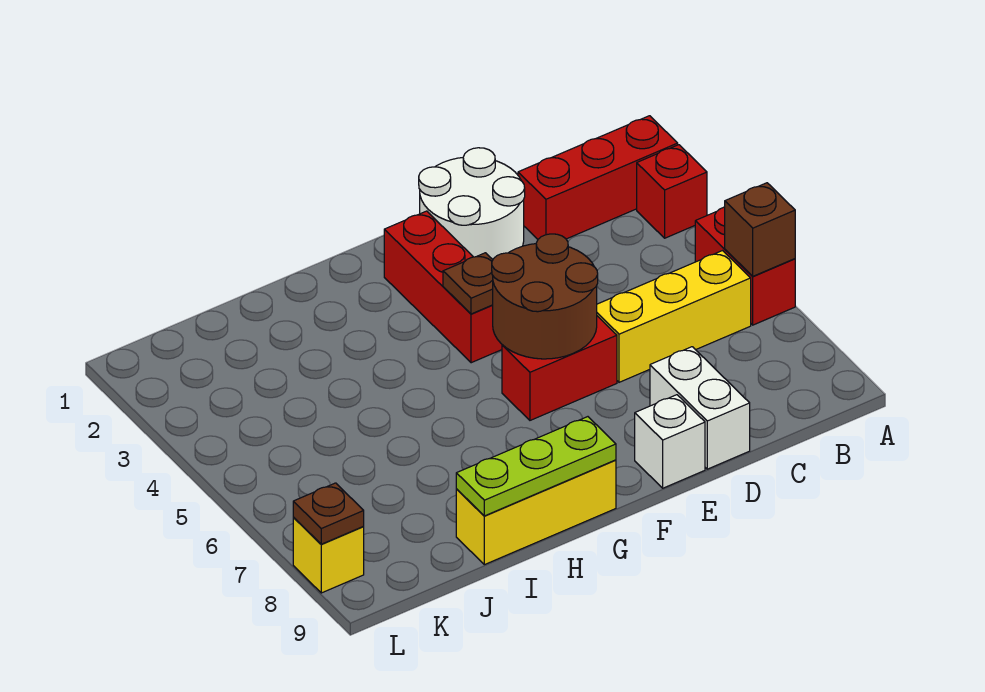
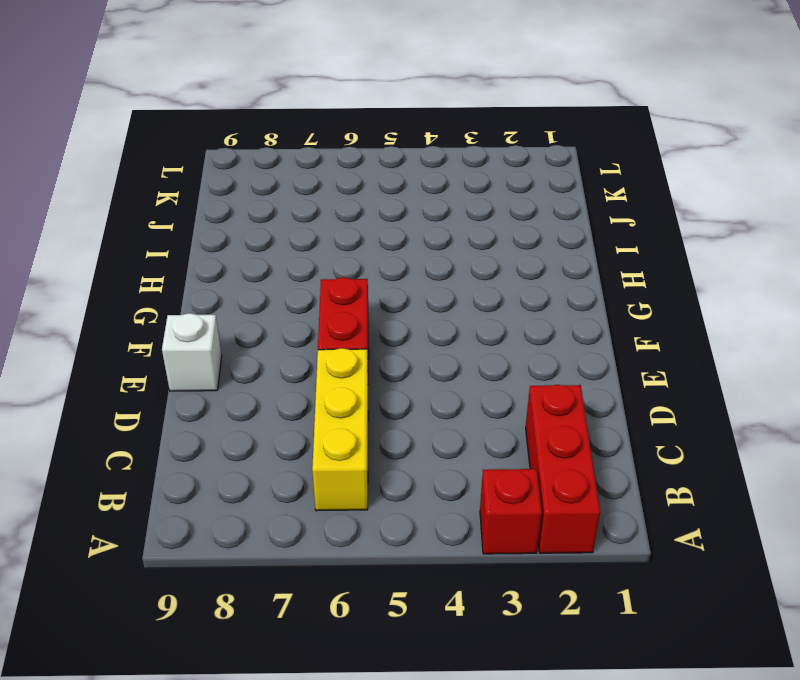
none -> red 1x2 brick [695,207,795,325]
none -> white 2x2 round brick [419,148,525,259]
none -> white 1x2 brick [650,347,750,469]

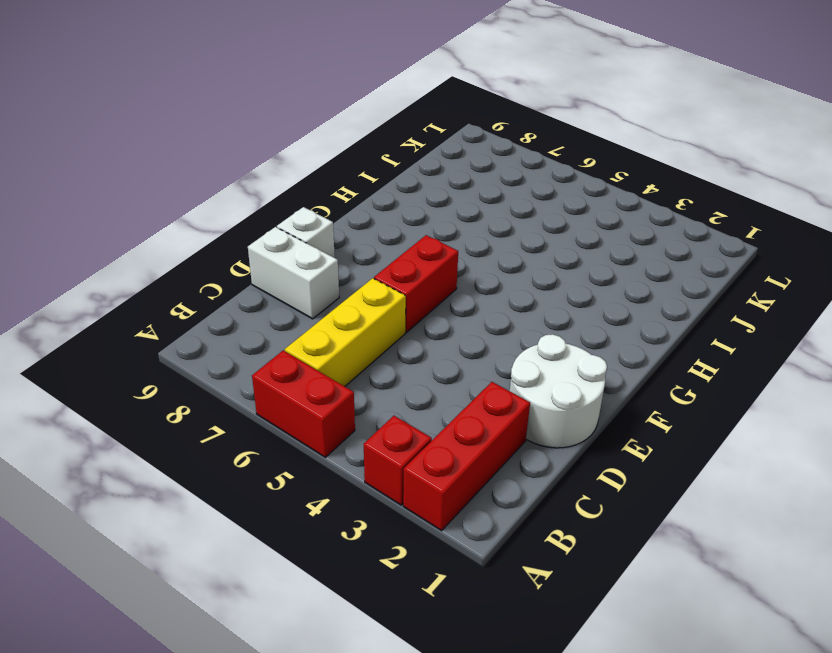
none -> red 1x3 brick [384,211,502,363]
none -> yellow 1x3 brick [456,460,616,565]
none -> yellow 1x1 brick [293,518,364,593]

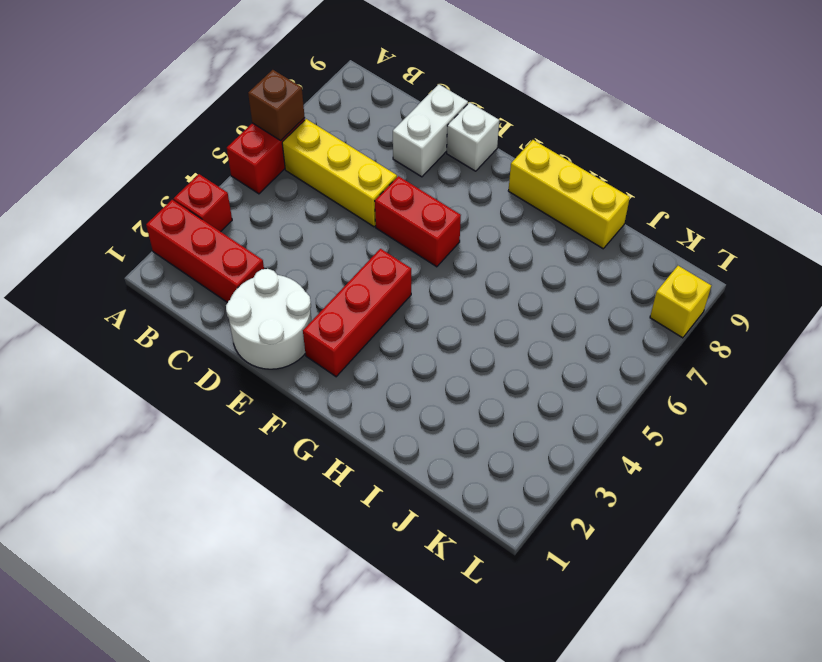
none -> brown 2x2 round brick [492,234,598,359]
none -> brown 1x1 plate [443,253,493,314]
none -> lime 1x3 plate [456,417,616,516]

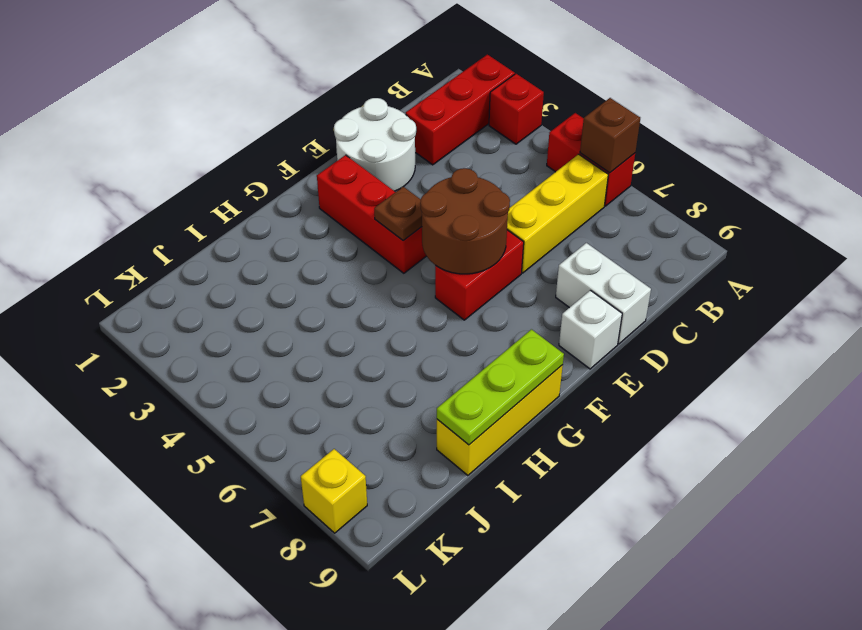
none -> brown 1x1 plate [293,483,364,544]

